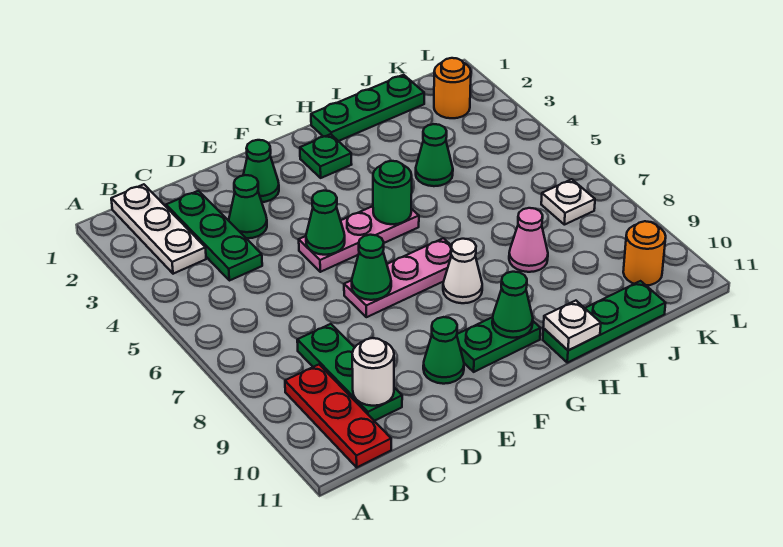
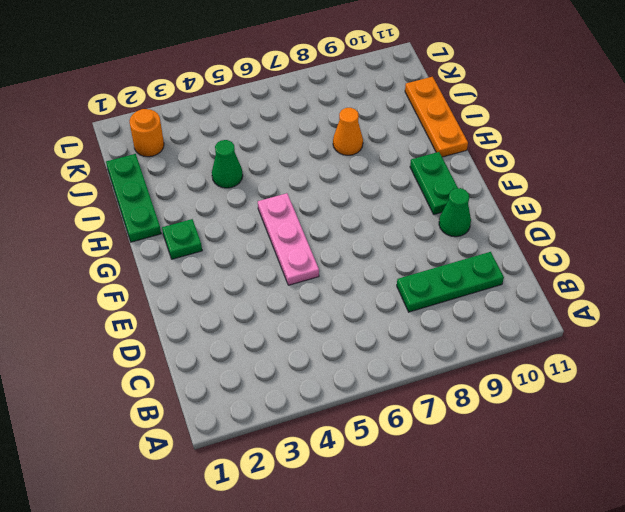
orange 1x3 plate [405,77,468,157] -> green 1x3 plate [543,281,666,363]
orange 1x1 cone [333,108,363,155] -> pink 1x1 cone [509,208,548,272]
none -> white 1x3 plate [111,184,206,274]
none -> red 1x3 plate [285,365,391,467]
none -> green 1x3 plate [166,191,262,281]

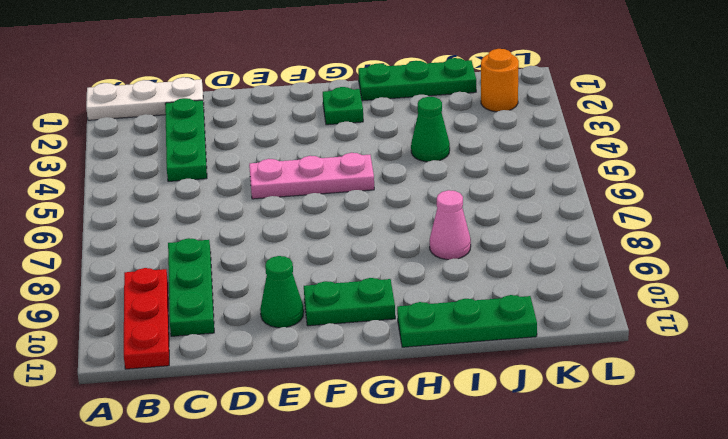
white 1x3 plate [86,77,204,120] -> white 1x3 plate turned to [111,184,206,274]
none -> green 1x1 cone [229,175,267,238]
none -> green 1x1 cone [243,140,279,202]
none -> pink 1x3 plate [344,238,452,317]

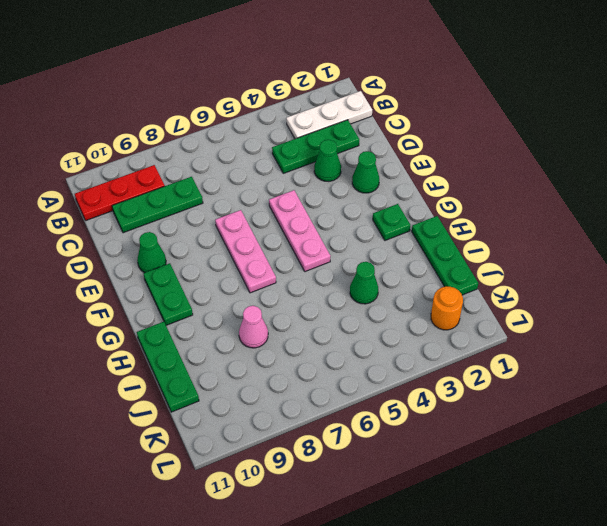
none -> white 1x1 cone [443,239,482,303]
none -> white 1x1 plate [541,179,595,225]
none -> orange 1x1 round brick [623,221,666,285]

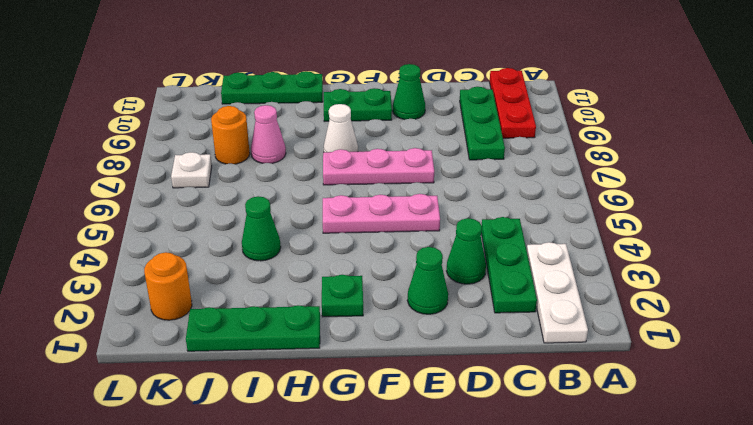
orange 1x1 round brick [211,106,250,164] -> orange 1x1 round brick moved to [623,221,666,285]
none -> white 1x1 round brick [352,338,394,406]
none -> green 1x1 cone [306,191,345,255]
none -> green 1x1 cone [352,235,391,300]

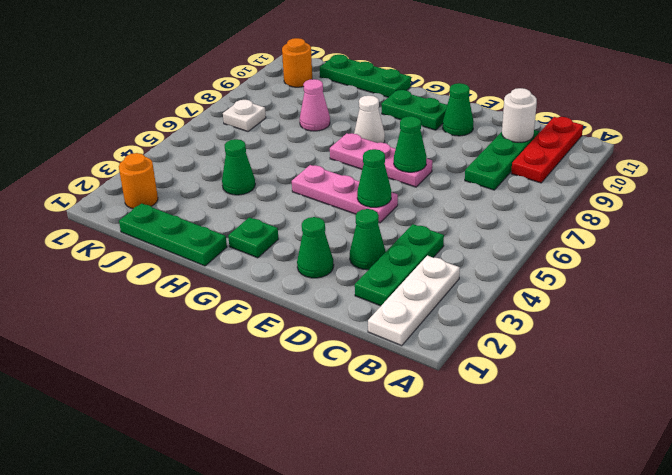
none -> green 1x1 round brick [373,161,412,224]
none -> green 1x1 cone [492,272,533,338]
none -> white 1x1 plate [543,301,601,350]

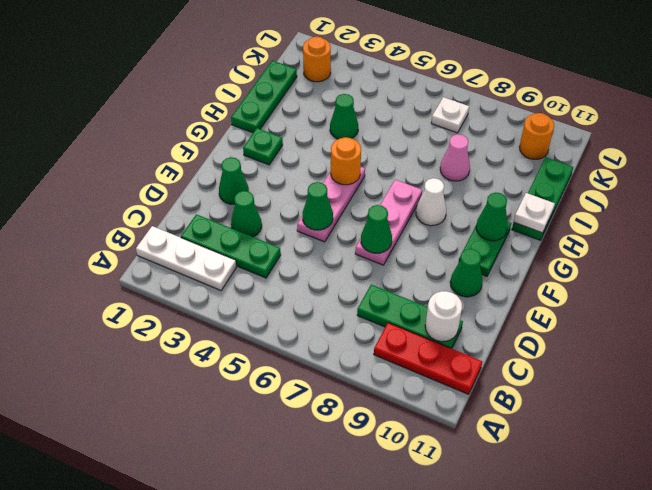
orange 1x1 round brick [331,137,361,185] -> green 1x1 round brick [373,161,412,224]

